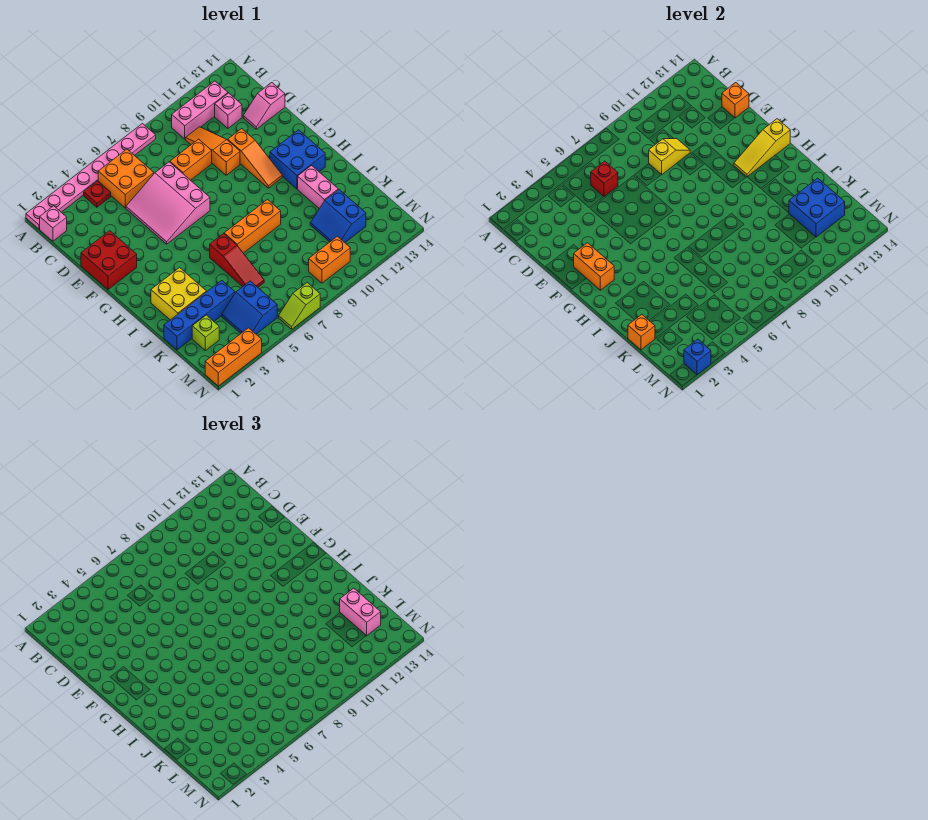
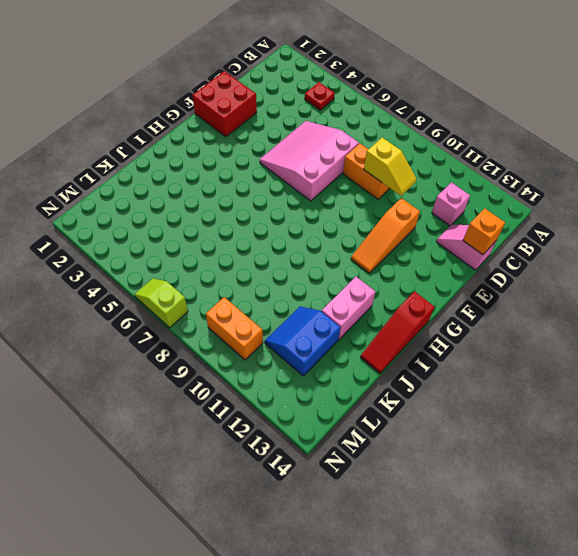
red 1x3 slope [361,291,434,373] -> red 1x3 slope moved to [210,234,264,287]
none -> pink 1x8 plate [26,124,156,229]
none -> pink 1x1 brick [40,206,67,241]
none -> orange 2x2 brick [98,149,154,208]
none -> pink 1x3 brick [172,81,228,139]

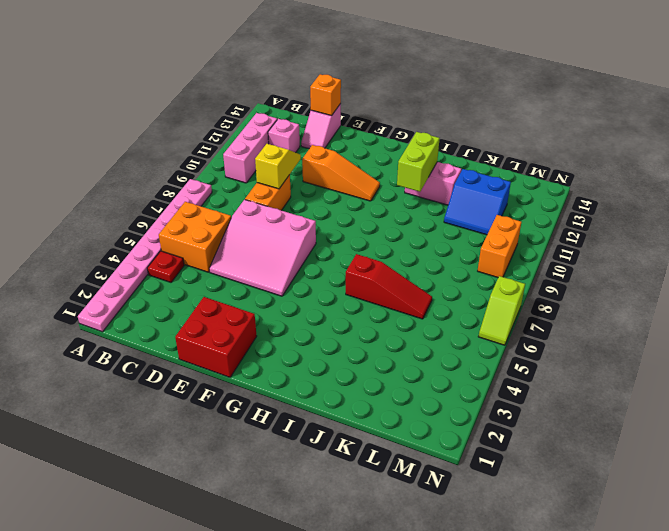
lime 1x2 brick [397,132,440,192] -> none
none -> pink 1x1 brick [40,206,67,241]
none -> orange 1x3 slope [185,127,240,175]
none -> blue 2x2 brick [270,130,325,189]
none -> yellow 2x2 brick [151,268,206,320]

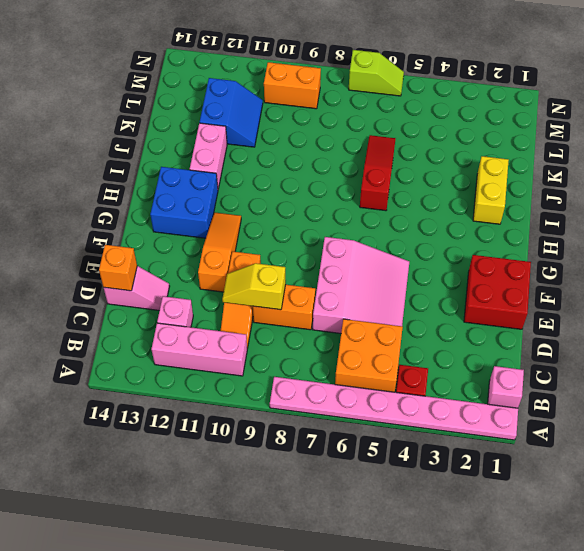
yellow 1x2 brick [473,156,509,224] -> yellow 2x2 brick [151,268,206,320]
none -> orange 1x3 brick [224,200,281,253]
none -> blue 1x4 brick [164,280,235,350]
none -> lime 1x1 brick [192,315,219,351]
none -> blue 2x2 slope [222,281,277,334]

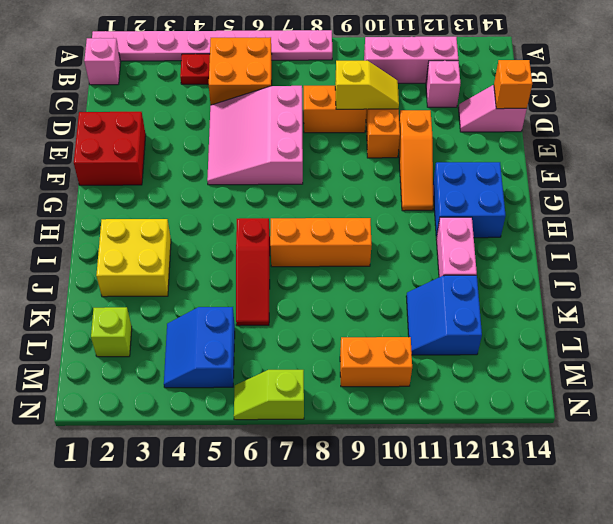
none -> blue 1x4 brick [164,280,235,350]
none -> orange 1x3 brick [205,328,262,386]
none -> red 1x1 brick [591,161,618,196]
none -> orange 1x2 brick [574,243,614,290]

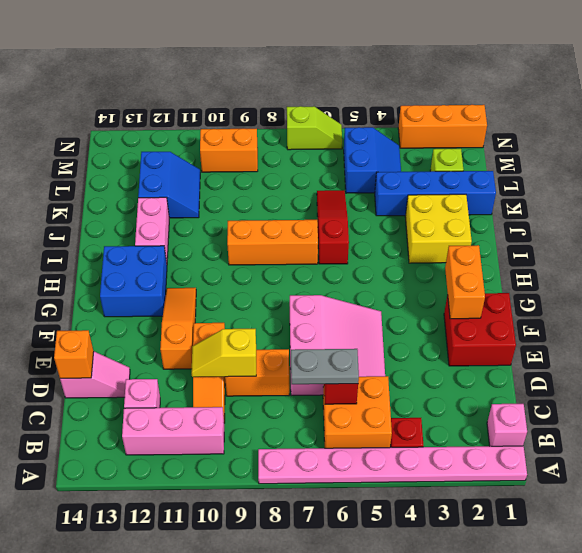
grey 1x2 plate [291,349,359,384] -> none
none -> yellow 1x3 slope [734,119,790,177]
none -> orange 1x1 brick [628,315,655,350]
none -> blue 2x2 brick [789,178,845,237]
none -> blue 1x1 brick [684,339,711,375]

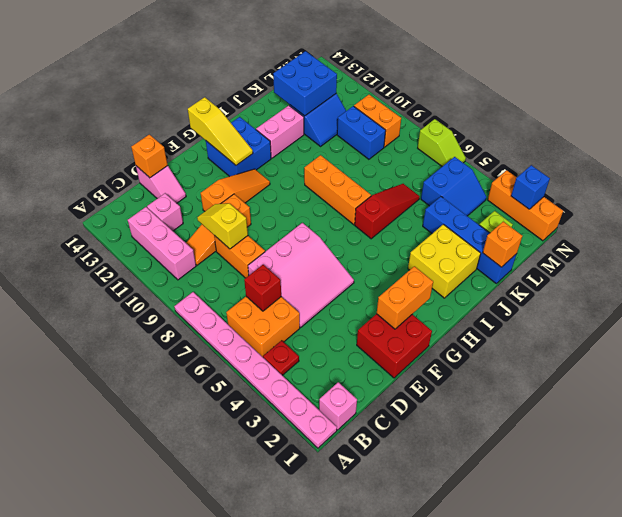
blue 1x2 brick [337,106,386,159] -> none
none -> pink 1x2 brick [340,588,381,636]

